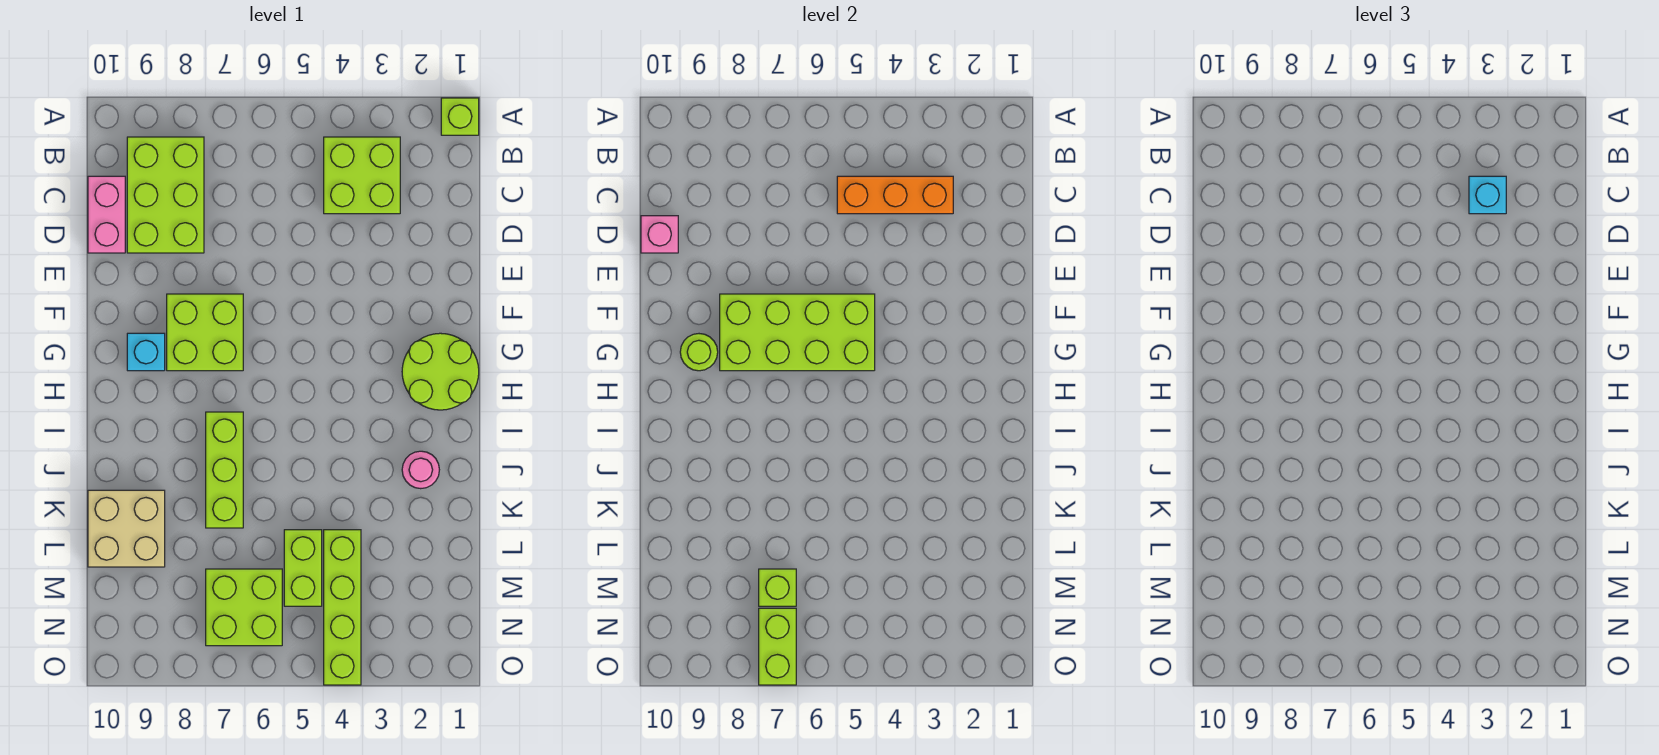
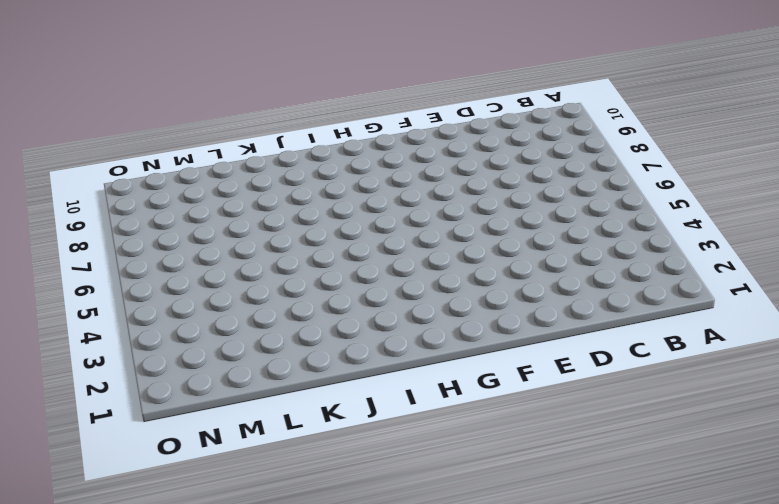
none -> lime 1x1 brick [441,98,479,135]
none -> lime 2x2 brick [324,137,400,214]
none -> lime 2x3 brick [127,137,204,253]

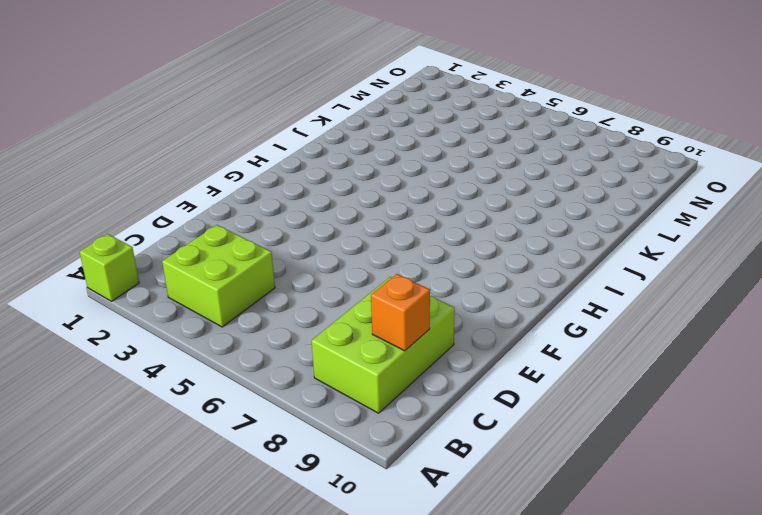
orange 1x1 brick [371,274,430,351] -> none
none -> pink 1x2 brick [88,176,125,253]
none -> lime 2x2 brick [167,294,243,371]
none -> lime 2x2 round brick [402,333,479,410]

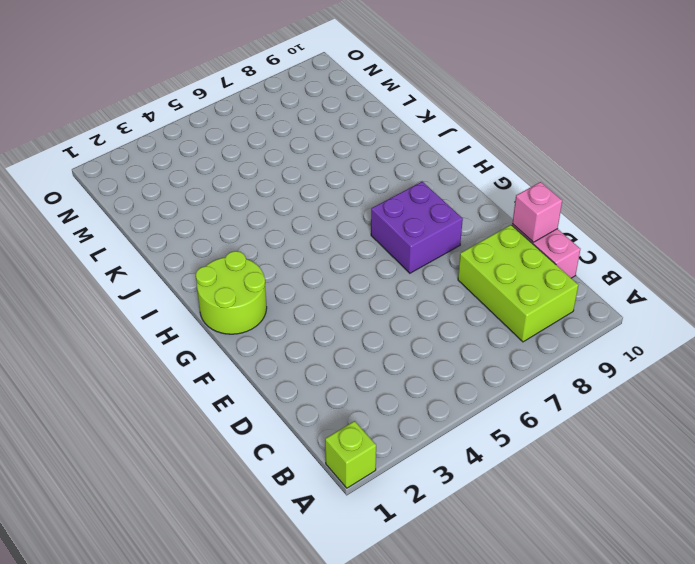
purple 2x2 brick [371,182,463,273] -> lime 2x2 brick [167,294,243,371]
none -> lime 2x2 brick [324,137,400,214]
none -> cyan 1x1 brick [127,333,165,371]
none -> lime 1x3 brick [206,412,243,528]

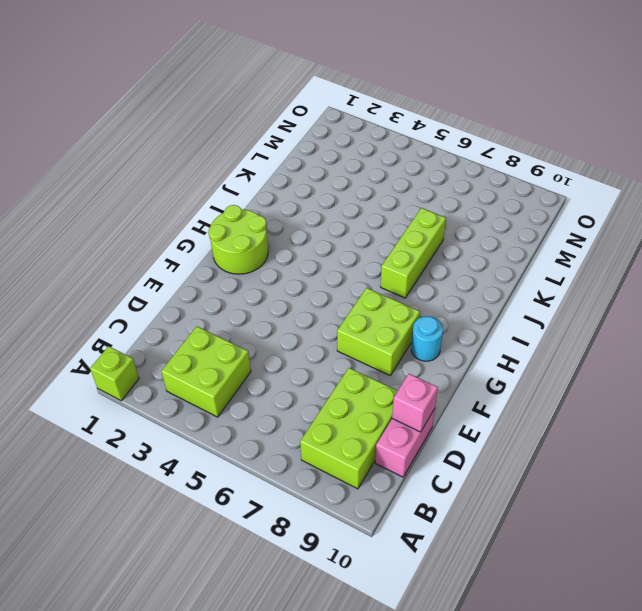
cyan 1x1 round brick [411,316,443,361] -> cyan 1x1 brick [127,333,165,371]
none -> pink 1x1 round brick [402,451,439,489]
none -> tan 2x2 brick [88,490,165,567]
none -> lime 1x4 brick [324,530,361,685]

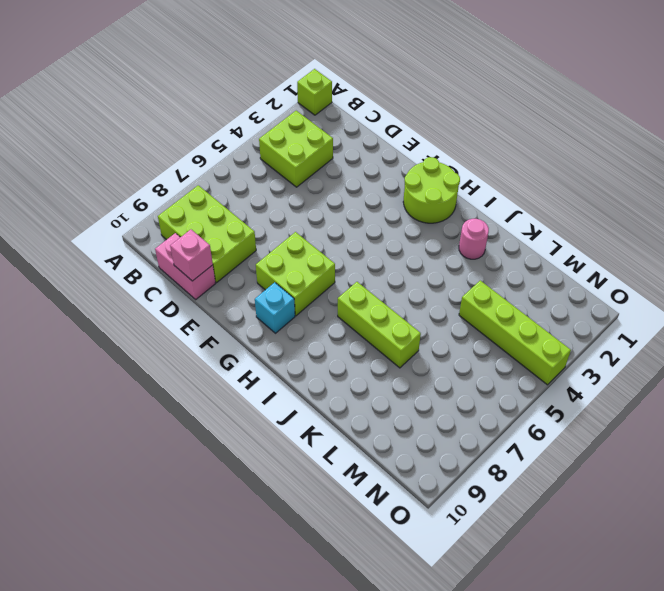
none -> tan 2x2 brick [88,490,165,567]
none -> lime 1x2 brick [284,530,322,606]
none -> lime 2x2 brick [206,569,282,646]

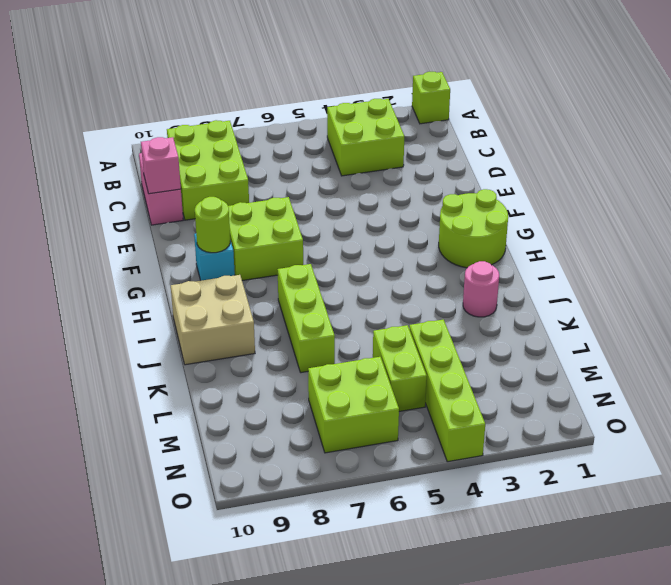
tan 2x2 brick [171,275,255,365] -> tan 2x2 brick moved to [88,490,165,567]
none -> orange 1x3 brick [837,176,953,214]
none -> lime 2x4 brick [720,294,875,371]
none -> lime 1x1 brick [759,569,796,606]

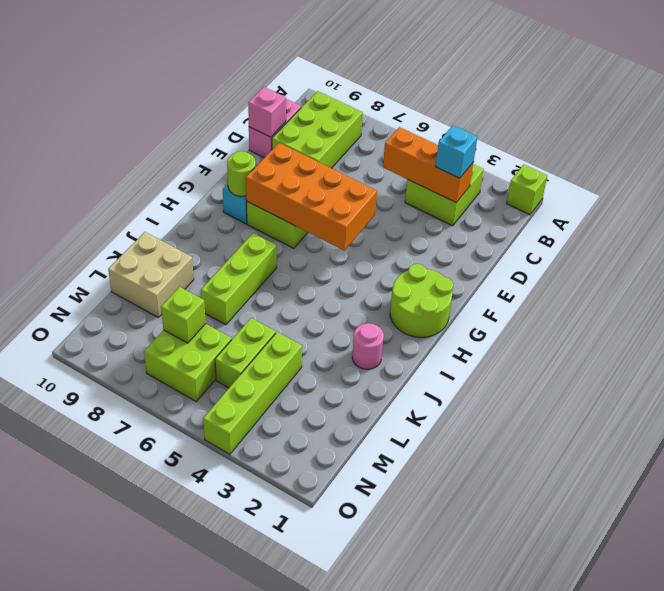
orange 2x4 brick [246,143,377,251] -> lime 2x4 brick [720,294,875,371]
none -> lime 1x2 brick [759,608,796,685]

